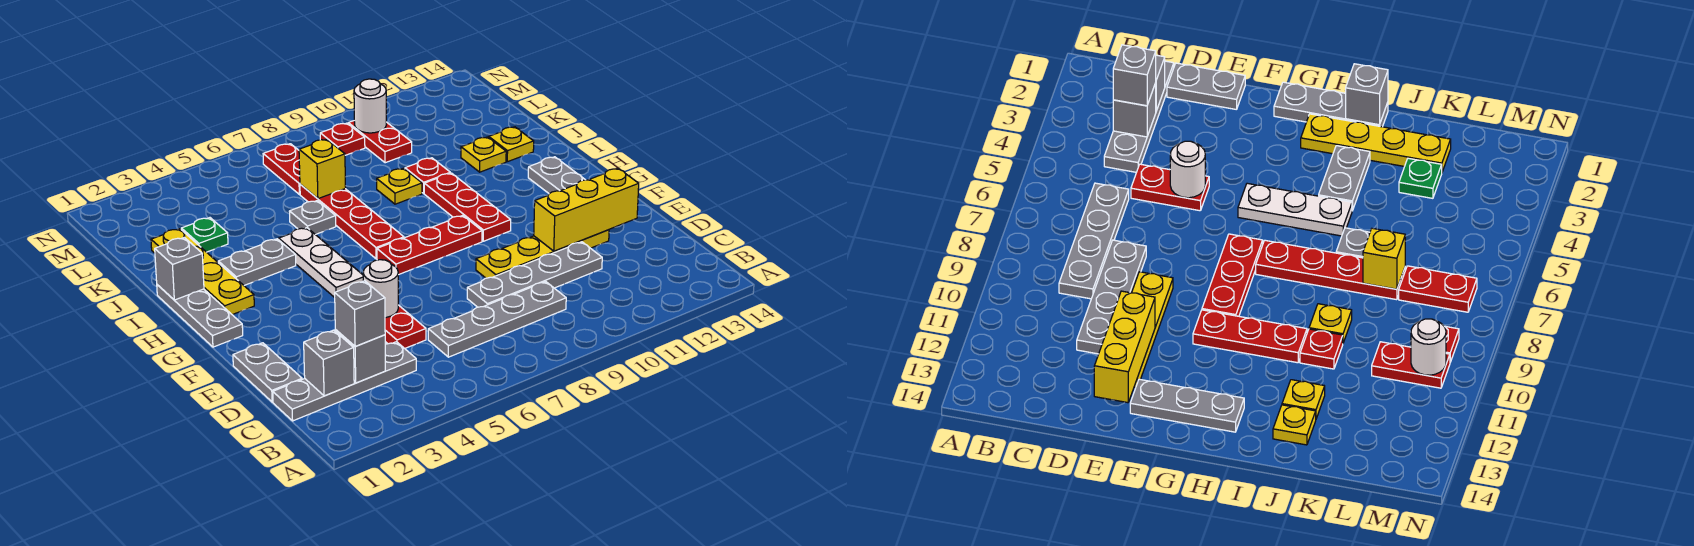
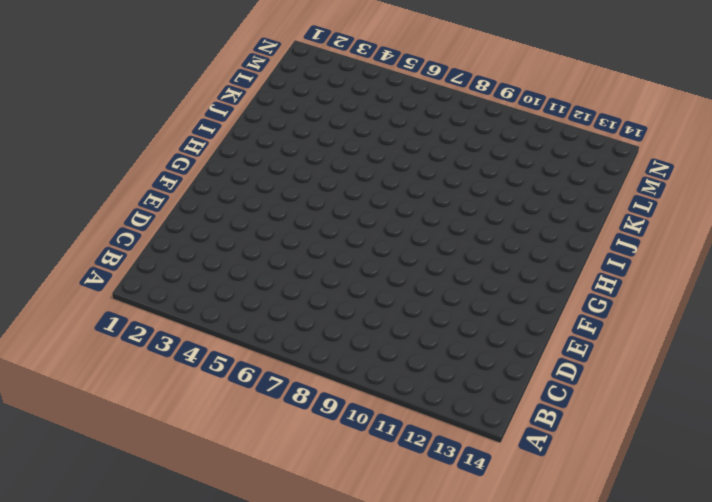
none -> grey 1x4 plate [273,342,416,421]
none -> grey 1x4 plate [428,282,566,357]
none -> grey 1x2 plate [233,343,302,402]
none -> red 1x2 plate [385,305,426,348]

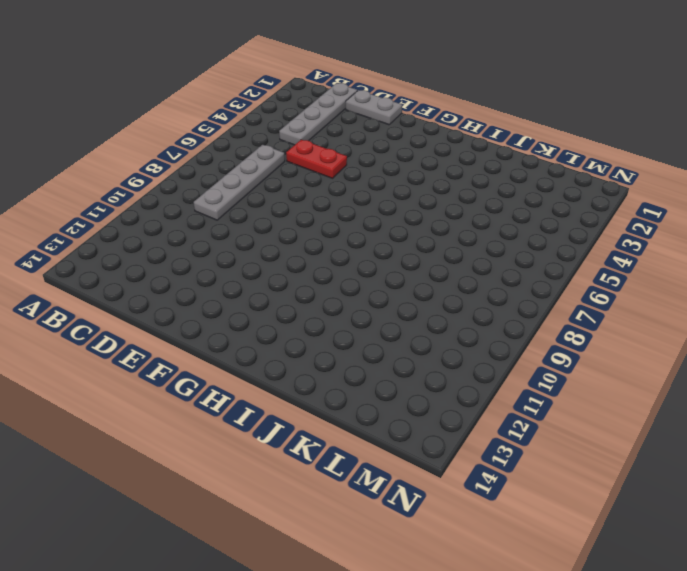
none -> grey 1x4 plate [467,242,602,307]
none -> yellow 1x4 plate [476,230,609,278]
none -> grey 1x3 plate [528,157,585,194]
none -> grey 1x3 plate [157,285,243,347]

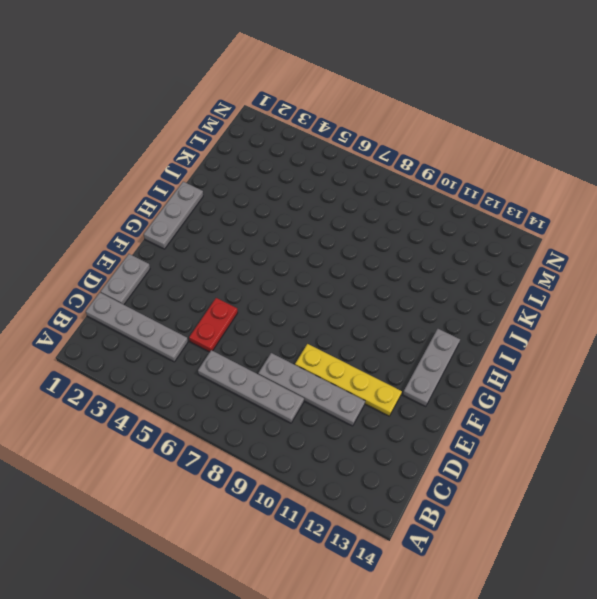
none -> white 1x3 plate [279,228,363,298]
none -> red 1x3 plate [377,215,482,275]
none -> red 1x3 plate [424,173,511,241]
none -> yellow 1x4 plate [151,229,254,315]

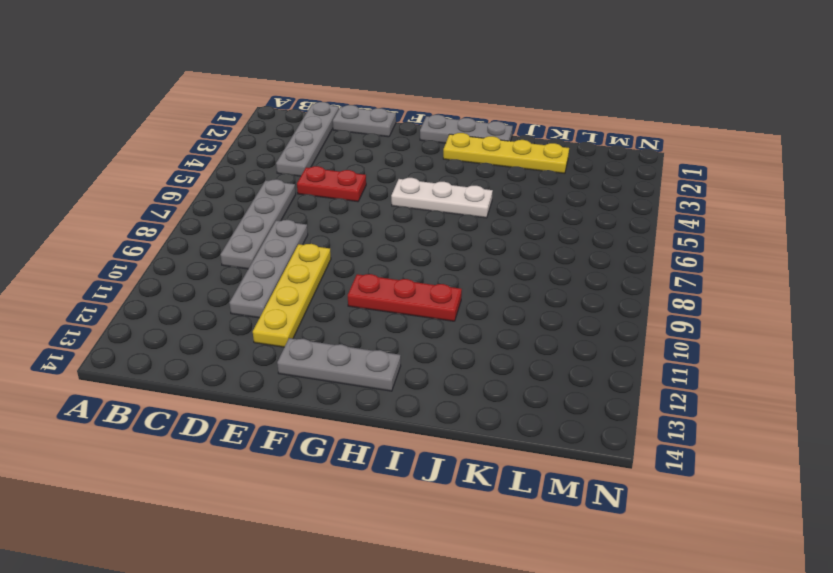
none -> red 1x3 plate [377,215,482,275]
none -> red 1x4 plate [300,184,404,259]
none -> grey 1x2 plate [218,239,296,285]
none -> grey 1x1 plate [289,201,336,235]

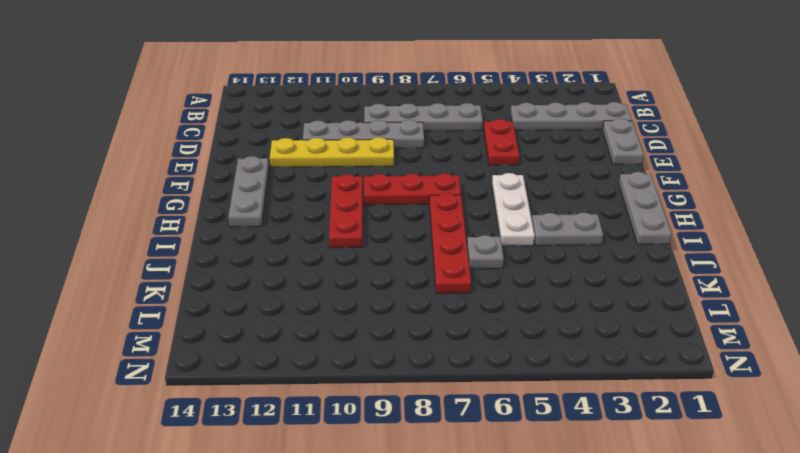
none -> yellow 1x4 plate [151,229,254,315]
none -> yellow 1x1 plate [377,168,422,204]
none -> red 1x1 plate [405,158,450,193]
none -> yellow 1x1 plate [461,137,506,172]

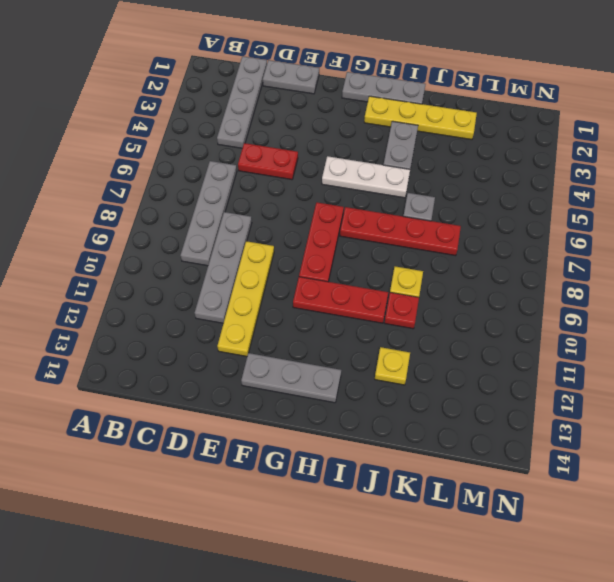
none -> yellow 1x1 plate [489,127,534,162]
none -> green 1x1 plate [181,218,228,252]
none -> red 1x2 plate [263,144,300,194]
none -> red 1x2 plate [348,121,412,163]

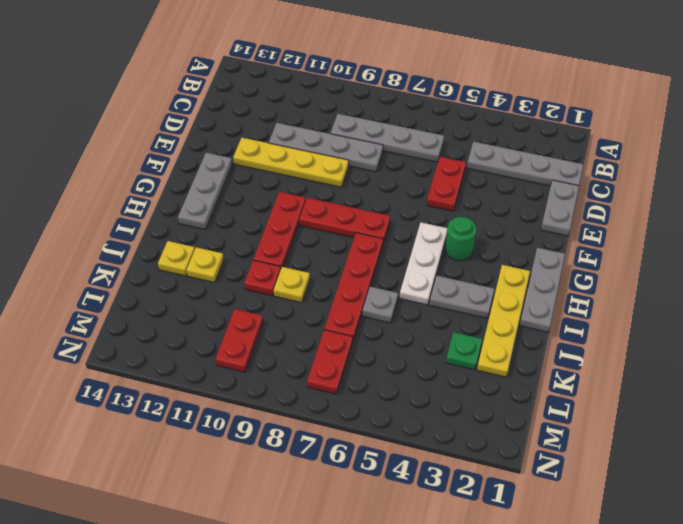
green 1x1 round brick [445,217,476,261] -> none
none -> red 1x1 plate [320,123,365,155]
none -> grey 1x1 brick [304,330,354,396]
none -> grey 1x1 brick [335,330,385,383]
none -> white 1x1 round brick [363,260,398,318]

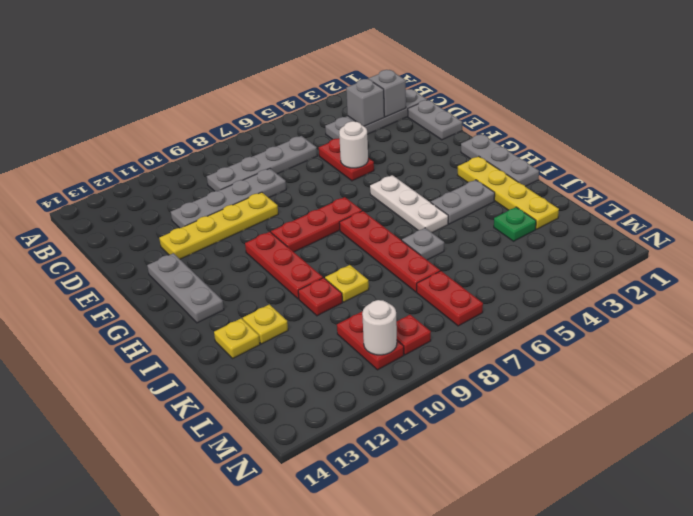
none -> yellow 1x3 brick [534,168,639,251]
none -> grey 1x1 brick [155,237,204,300]
none -> yellow 1x1 brick [299,139,346,199]
none -> grey 1x1 brick [335,281,385,346]

